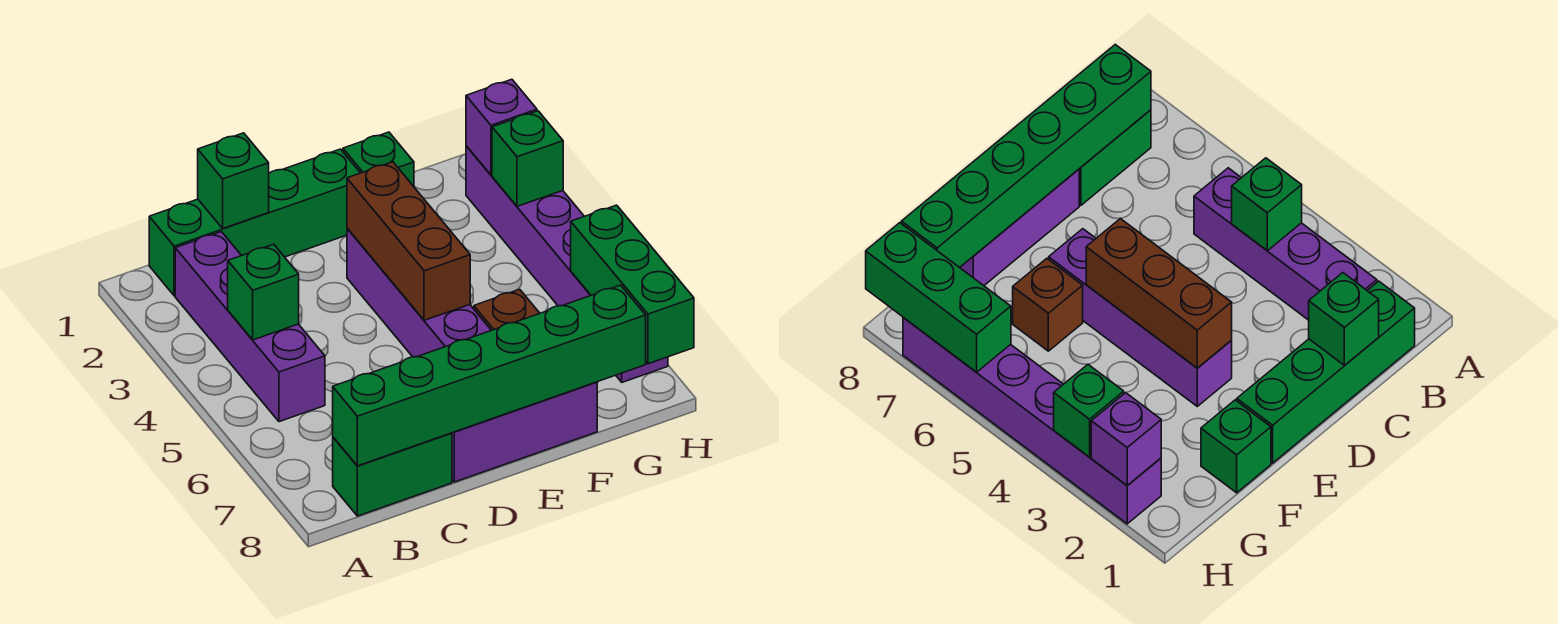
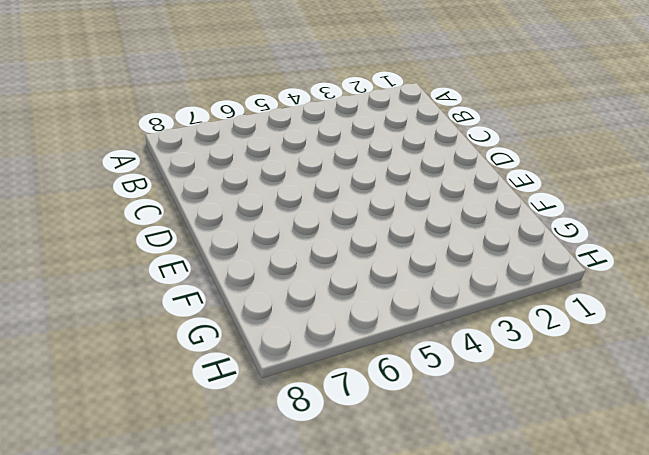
none -> green 1x4 brick [149,149,360,296]
none -> purple 1x4 brick [175,232,325,422]
none -> green 1x2 brick [333,433,452,516]

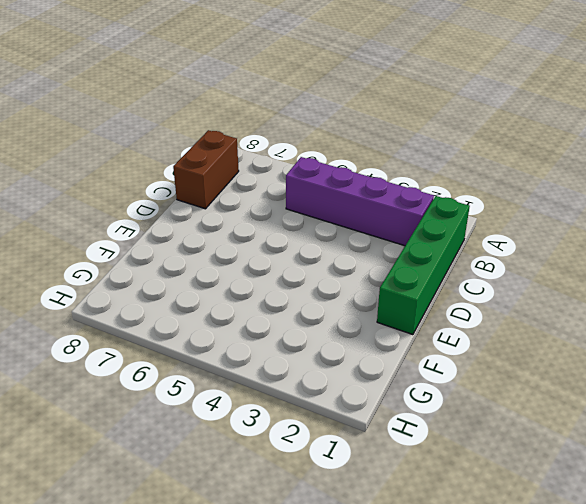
brown 1x2 brick [173,130,239,209] -> green 1x2 brick [333,433,452,516]
none -> purple 1x3 brick [452,382,597,482]
none -> purple 1x4 brick [347,228,491,357]
none -> green 1x1 brick [343,132,414,186]

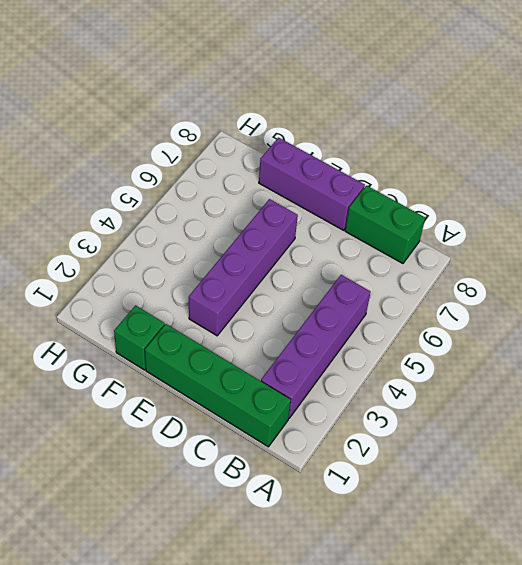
none -> brown 1x1 brick [474,290,540,330]
none -> purple 1x6 brick [466,146,668,382]
none -> green 1x1 brick [228,244,299,340]

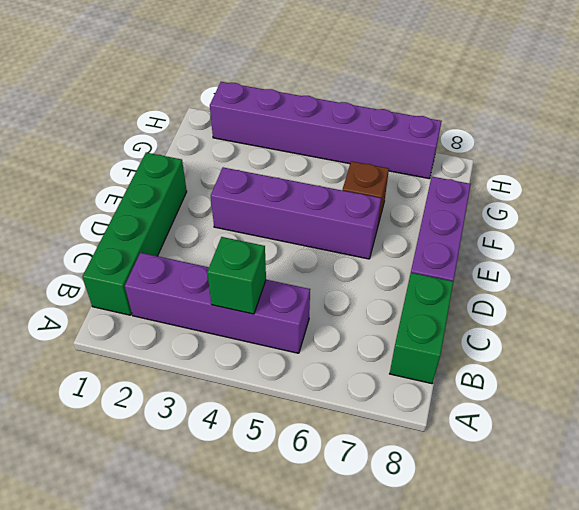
none -> green 1x1 brick [343,132,414,186]
none -> green 1x6 brick [333,285,646,466]
none -> green 1x1 brick [198,133,269,228]

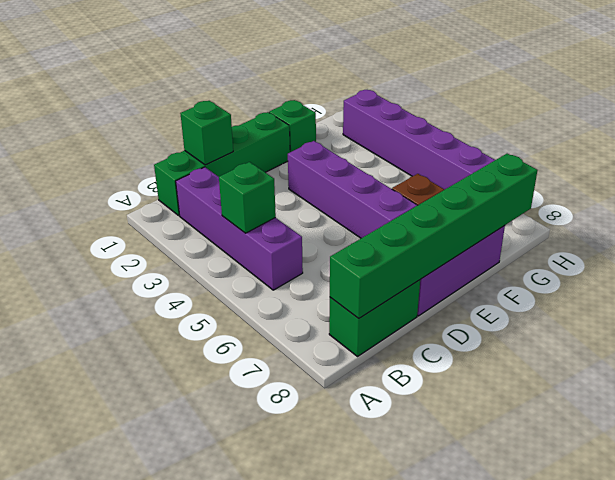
none -> brown 1x3 brick [347,162,470,320]
none -> purple 1x1 brick [466,79,537,175]
none -> green 1x1 brick [492,111,563,206]

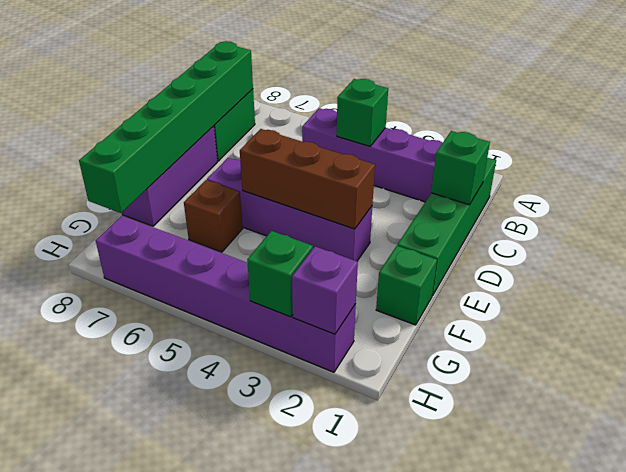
none -> green 1x3 brick [571,205,694,364]

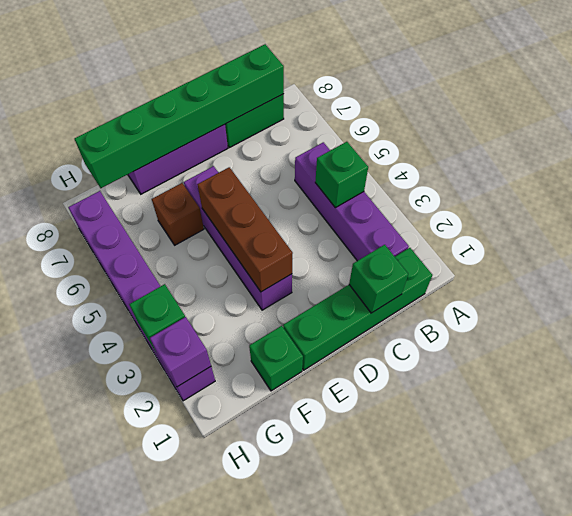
none -> green 1x3 brick [571,205,694,364]

